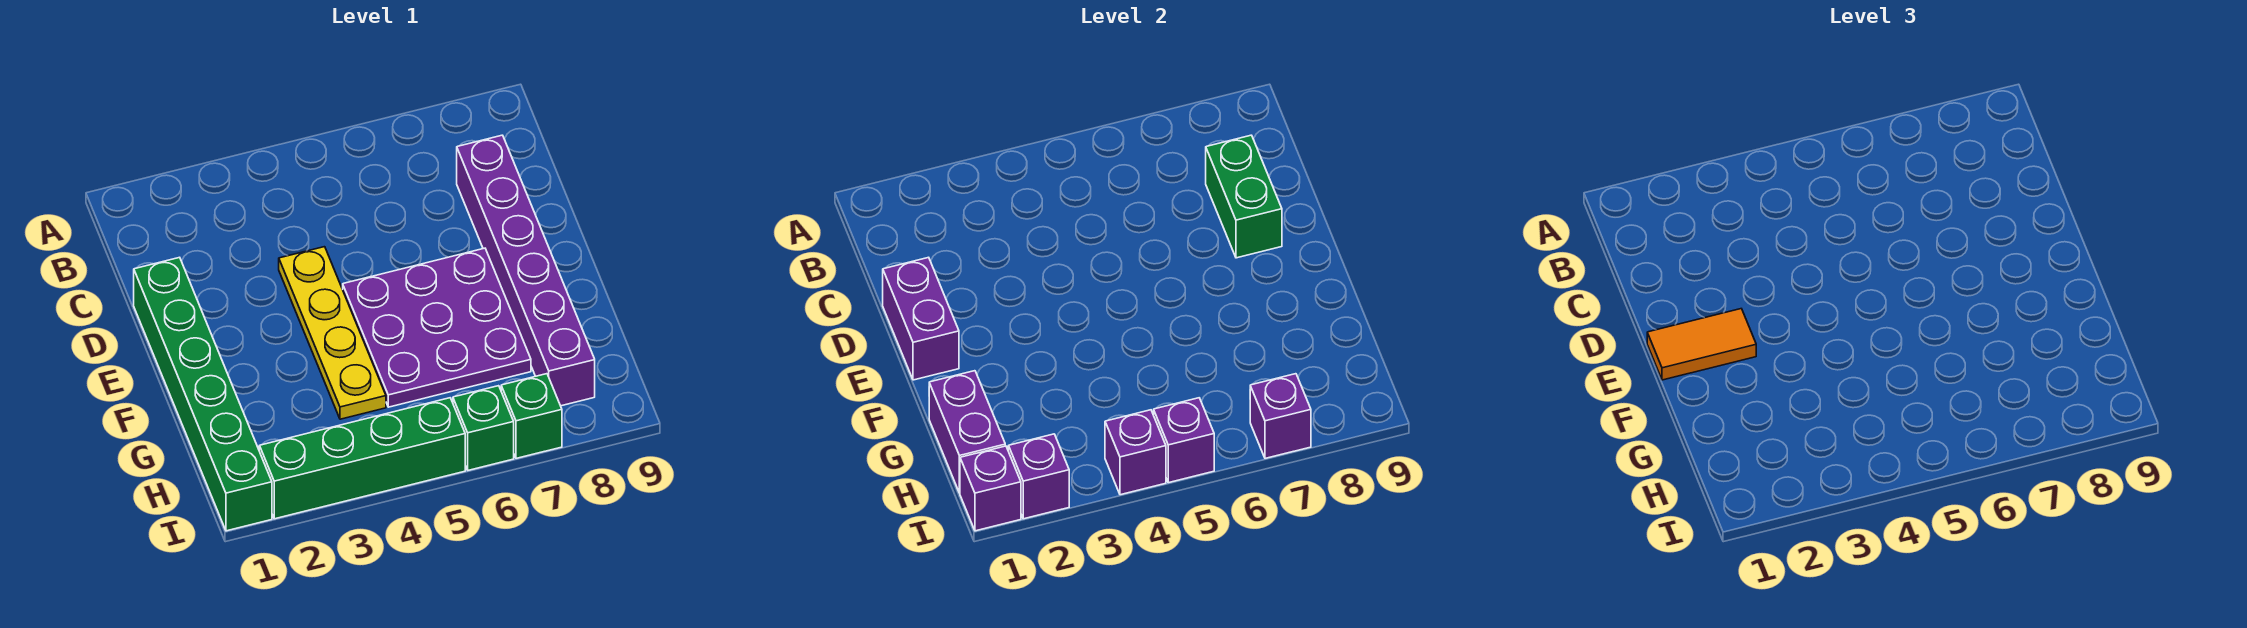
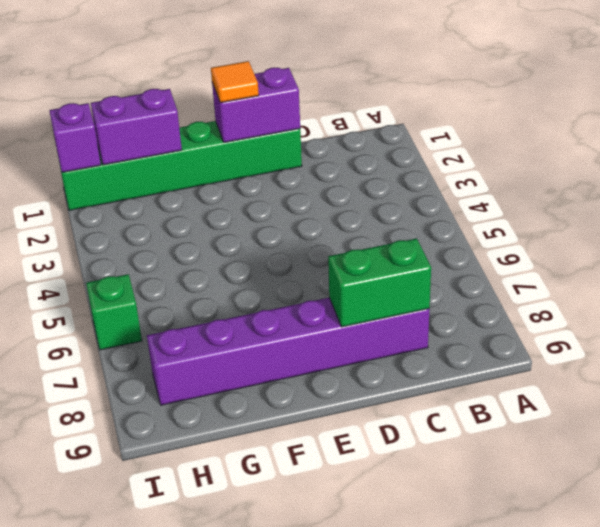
orange 1x1 tile [211,61,259,103] -> orange 1x2 tile [1647,309,1756,380]
none -> yellow 1x4 plate [279,247,386,419]
none -> purple 3x3 plate [343,248,531,407]
none -> green 1x4 brick [259,398,465,519]

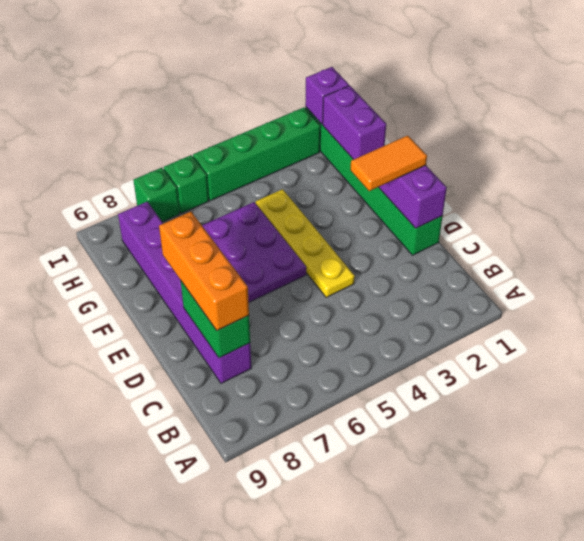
orange 1x3 brick [159,212,249,331] -> none
none -> purple 1x1 brick [1008,434,1069,519]
none -> purple 1x1 brick [1105,410,1166,495]
none -> purple 1x1 brick [1154,398,1214,483]

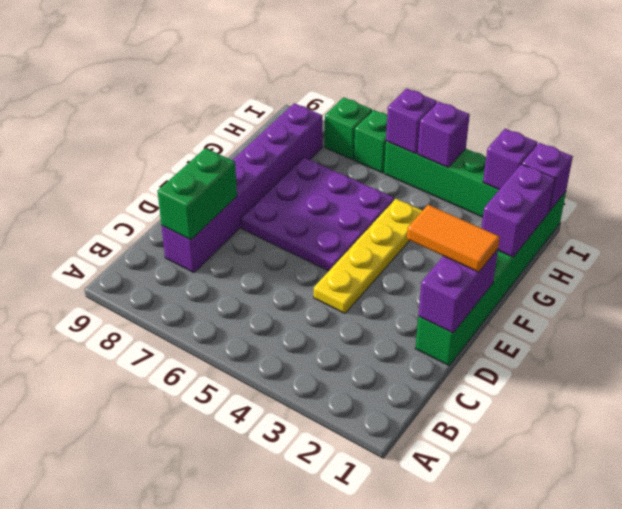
none -> purple 1x1 brick [1250,374,1311,458]

